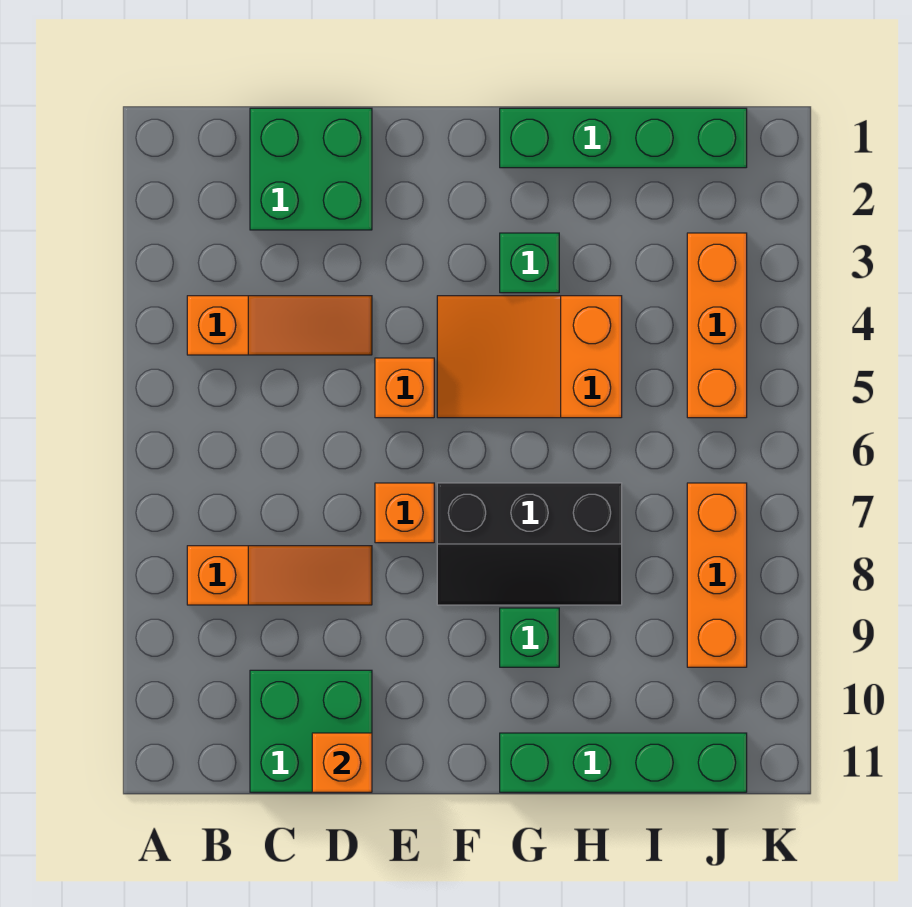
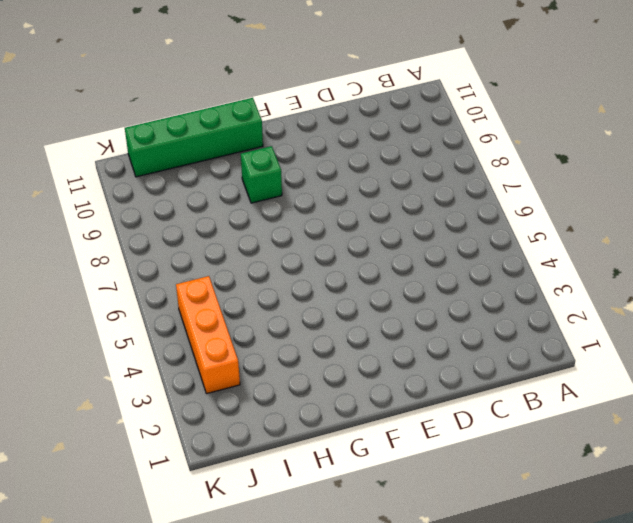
none -> orange 1x3 slope [187,296,372,355]
none -> orange 1x3 slope [187,546,372,605]
none -> green 2x2 brick [250,108,372,230]

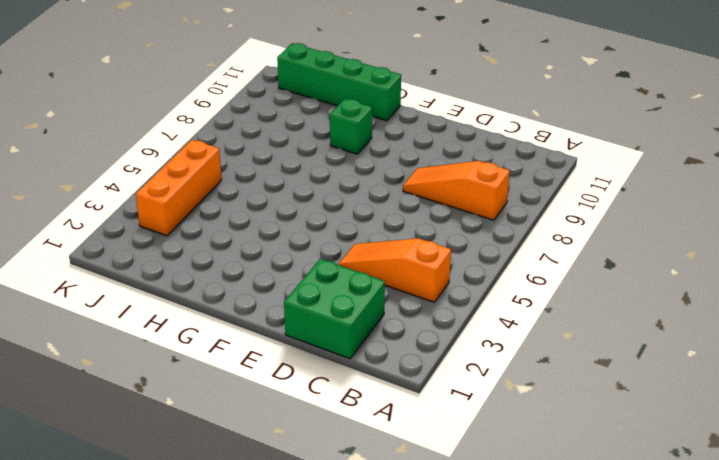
none -> green 2x2 brick [250,670,372,792]
none -> orange 1x1 brick [375,358,434,418]
none -> orange 1x1 brick [375,483,434,543]

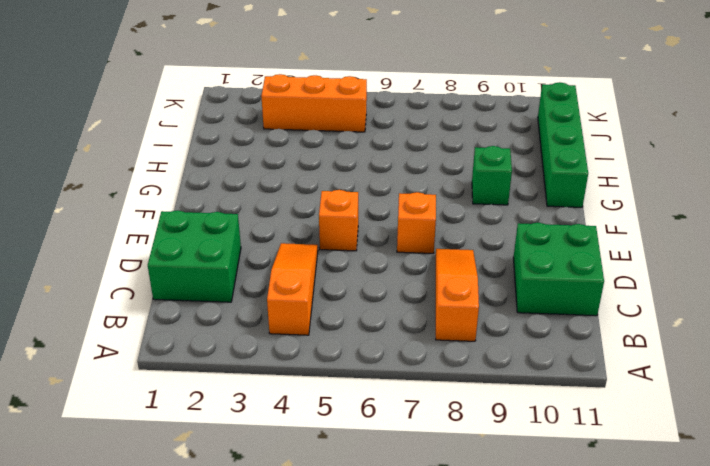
none -> orange 2x3 slope [437,296,622,418]
none -> black 2x3 slope [437,483,622,605]
none -> green 1x4 brick [500,108,747,168]

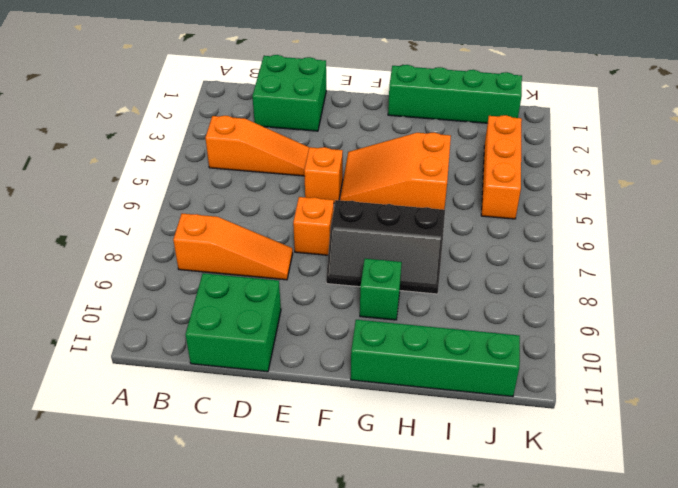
none -> green 1x1 brick [500,233,559,293]
none -> orange 1x3 brick [687,483,747,667]
none -> orange 1x1 brick [312,733,372,792]

